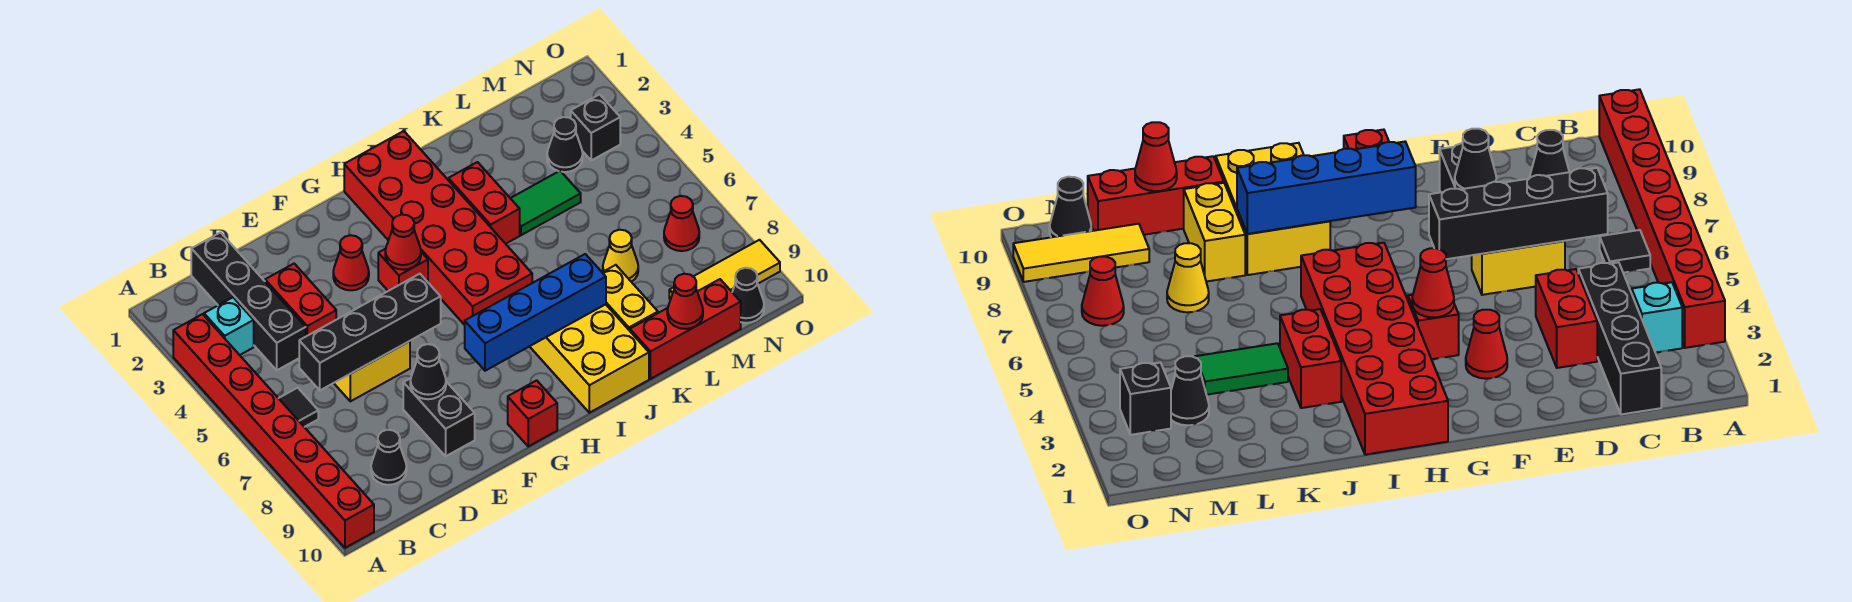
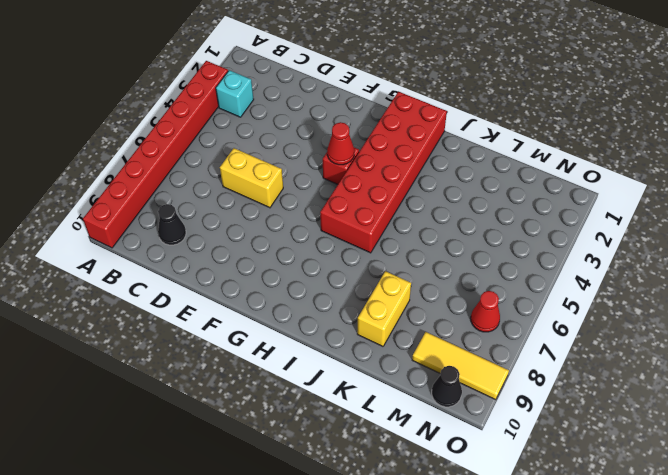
none -> black 1x1 tile [279,388,318,427]
none -> black 1x4 brick [191,233,306,370]
none -> red 1x2 brick [265,264,336,336]

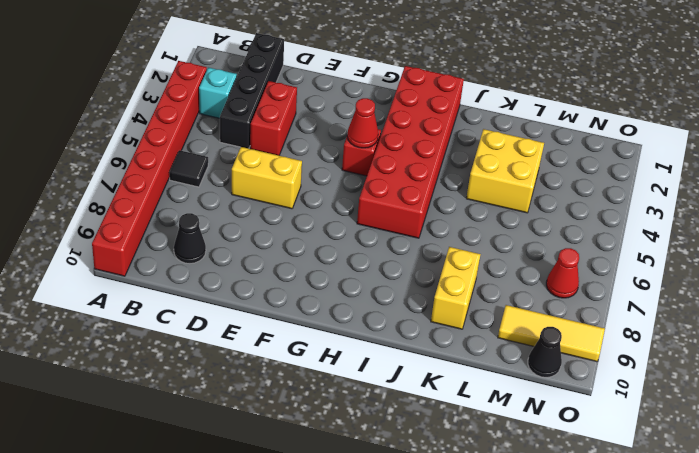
yellow 2x2 brick [466,129,544,213] -> green 1x2 tile [510,171,581,235]
none -> black 1x2 brick [403,378,475,456]
none -> red 1x1 cone [333,235,369,290]
none -> red 1x1 brick [508,380,557,446]

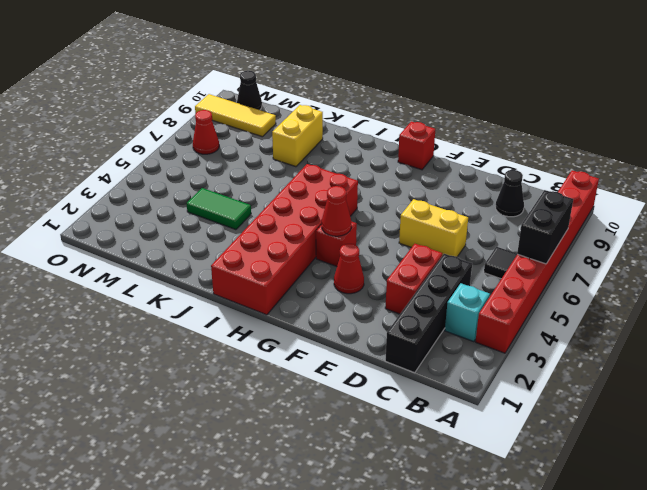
black 1x2 brick [517,190,573,264] -> black 1x2 brick moved to [403,378,475,456]
none -> yellow 2x3 brick [530,304,649,413]
none -> red 1x2 brick [448,162,520,244]
none -> red 1x3 brick [630,279,741,379]

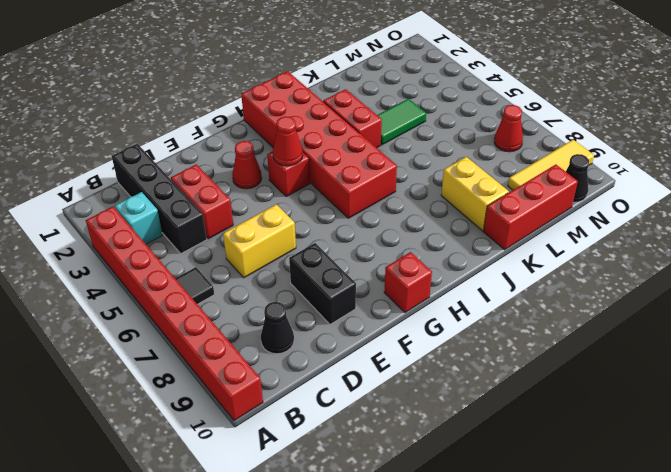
none -> yellow 2x3 brick [530,304,649,413]
none -> yellow 1x1 cone [603,230,638,282]
none -> black 1x1 cone [547,117,583,172]

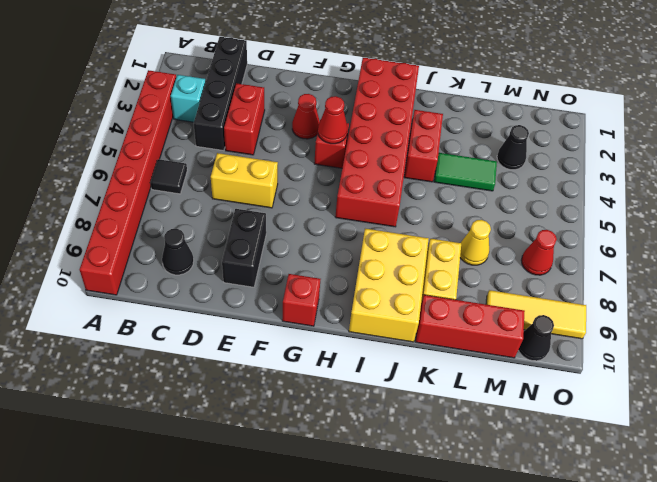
none -> black 1x1 brick [571,94,620,160]
none -> black 1x4 brick [299,274,441,390]
none -> black 1x1 cone [410,344,446,399]

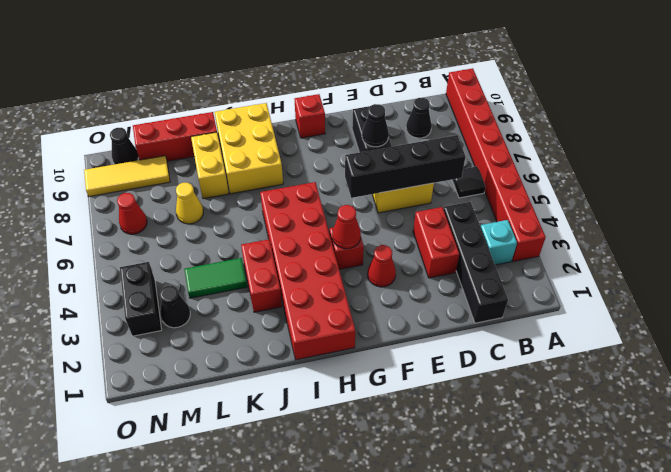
black 1x2 brick [120,262,161,336] -> black 1x1 brick [571,94,620,160]
none -> blue 1x4 brick [465,254,606,371]
none -> red 1x1 cone [667,274,703,329]

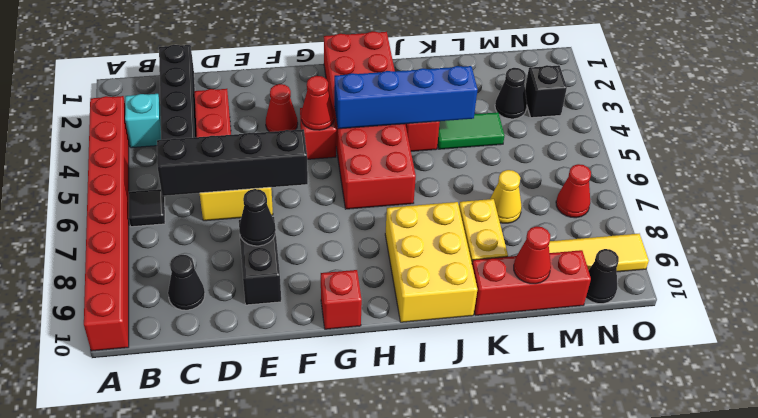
blue 1x4 brick [334,66,478,129] -> blue 1x4 brick moved to [465,254,606,371]

